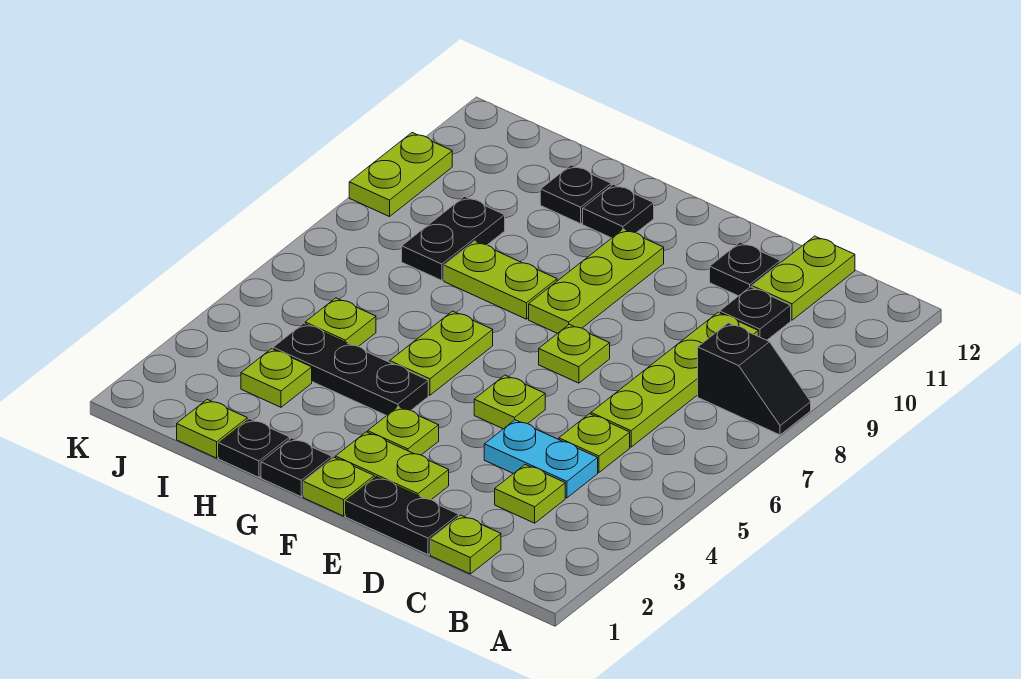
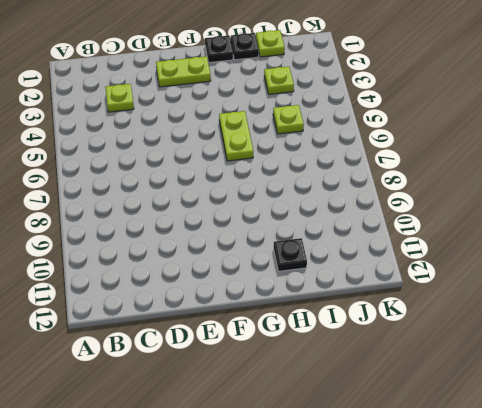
none -> black 1x2 slope [698,323,811,435]
none -> lime 1x1 plate [430,515,501,574]
none -> cyan 1x2 plate [484,420,598,498]

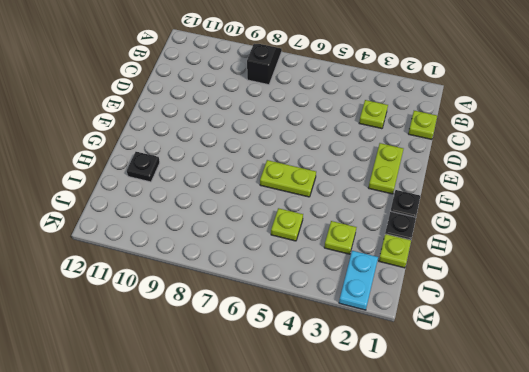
cyan 1x2 plate [339,251,378,310] -> cyan 1x2 plate moved to [484,420,598,498]
none -> lime 1x1 plate [559,414,630,472]
none -> lime 1x4 plate [591,312,758,447]
none -> black 1x1 plate [720,287,791,340]

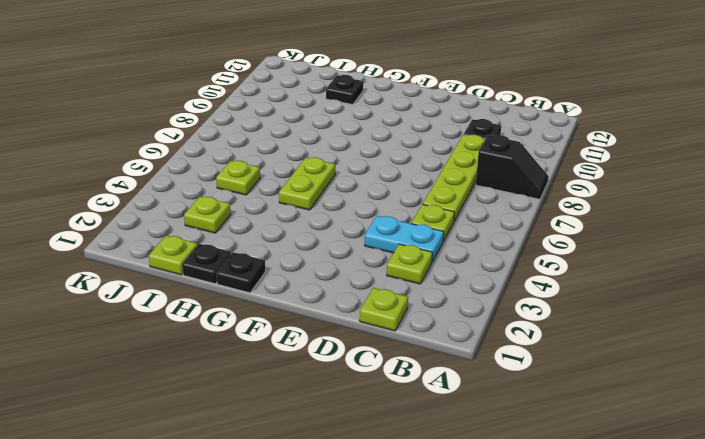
none -> lime 1x2 plate [752,236,855,320]
none -> black 1x2 plate [346,477,459,555]
none -> black 1x1 plate [710,242,780,296]

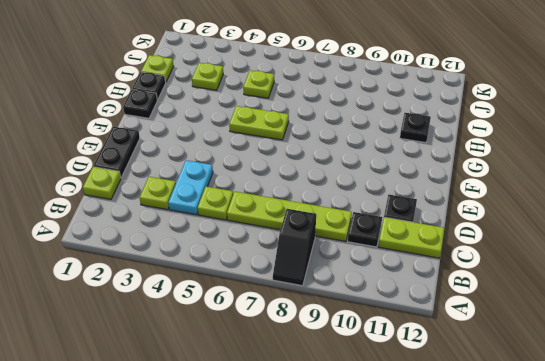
none -> lime 1x2 plate [336,432,449,500]
none -> lime 1x1 plate [474,375,545,429]
none -> lime 1x1 plate [539,324,610,383]

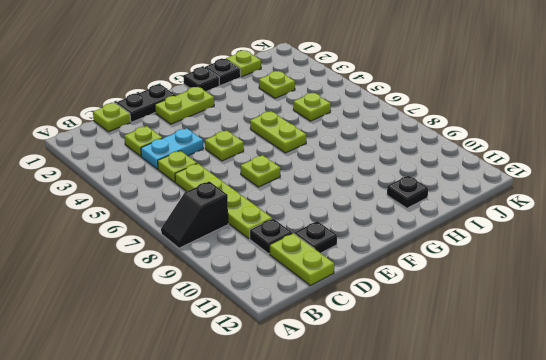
none -> lime 1x1 plate [303,457,374,516]
none -> lime 1x1 plate [368,407,439,455]
none -> lime 1x3 plate [529,229,664,333]

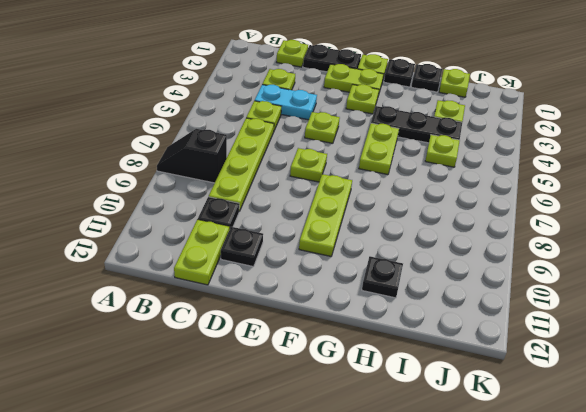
none -> lime 1x2 plate [444,241,557,319]
none -> black 1x1 plate [583,184,654,238]
none -> black 1x2 plate [402,196,505,281]

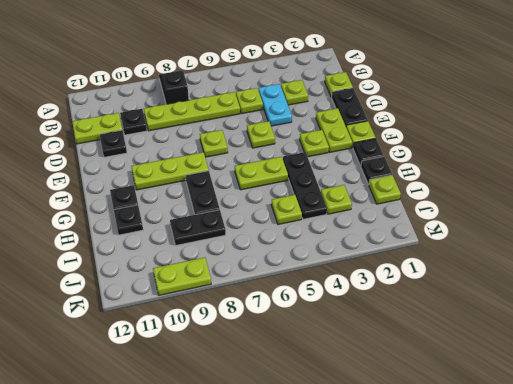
black 1x2 plate [185,171,220,215] -> lime 1x2 plate [444,241,557,319]

